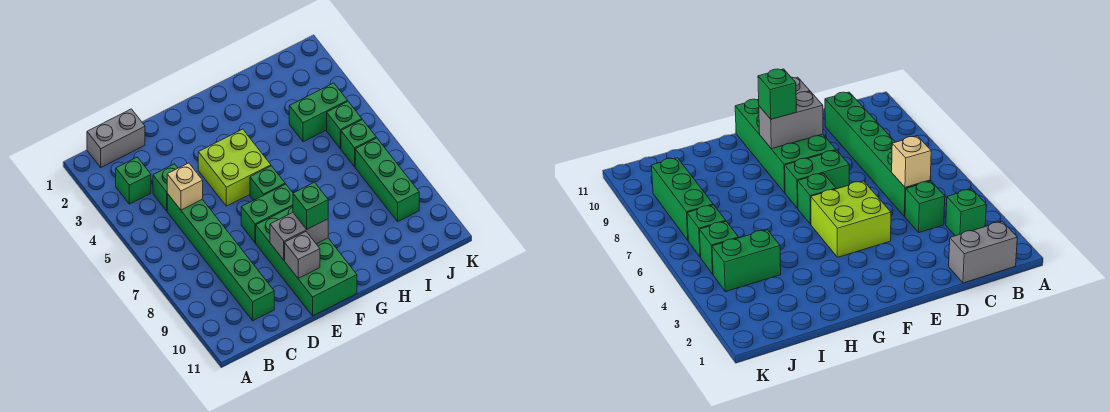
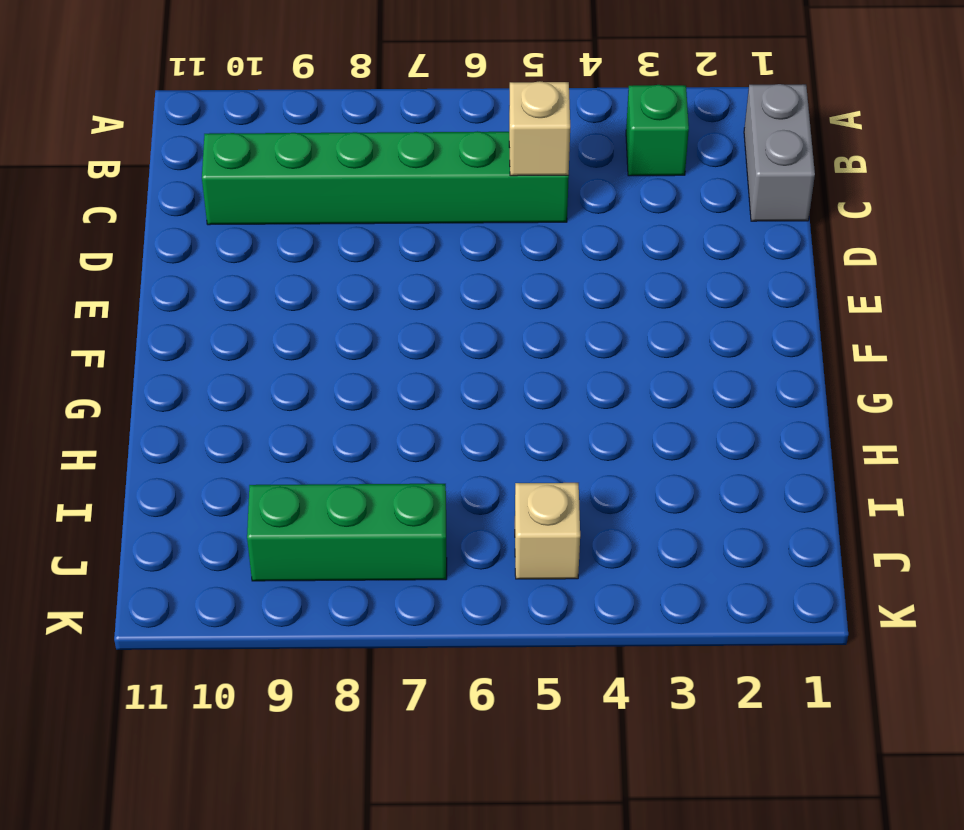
tan 1x1 brick [515,483,580,579] -> green 1x1 brick [327,102,362,148]
none -> green 1x1 brick [153,164,178,211]
none -> lime 2x2 brick [198,129,271,206]
none -> green 1x2 brick [241,184,293,243]

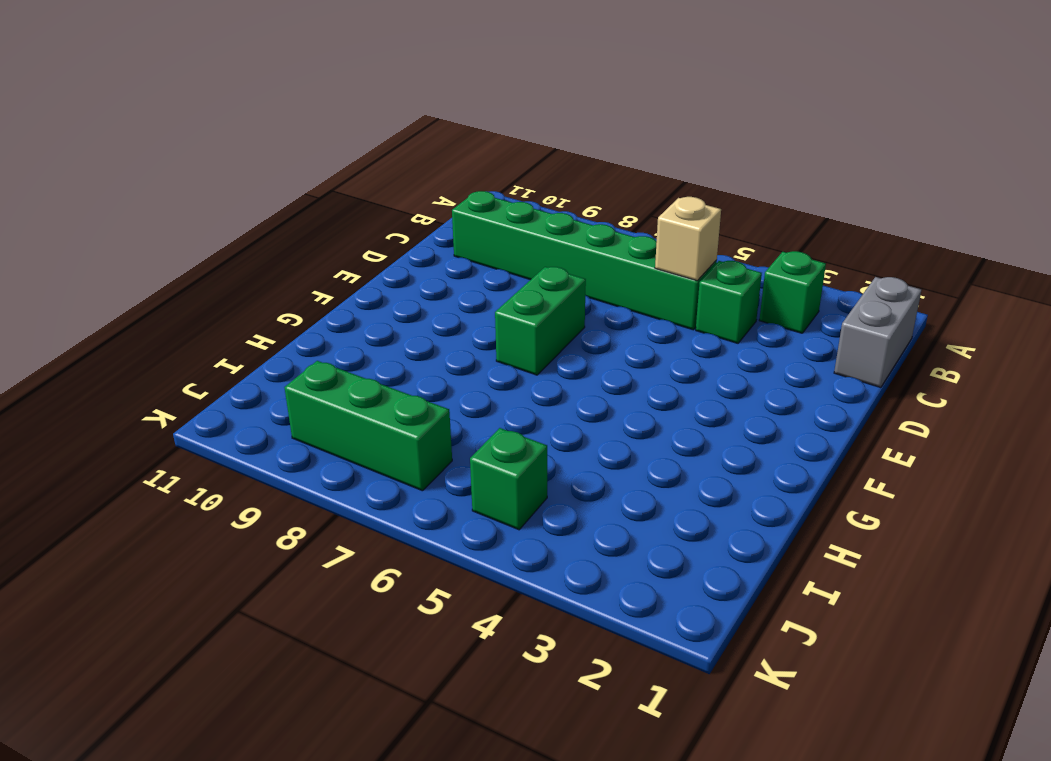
none -> lime 2x2 brick [198,129,271,206]
none -> green 2x4 brick [256,206,357,316]
none -> green 1x1 brick [250,166,285,200]

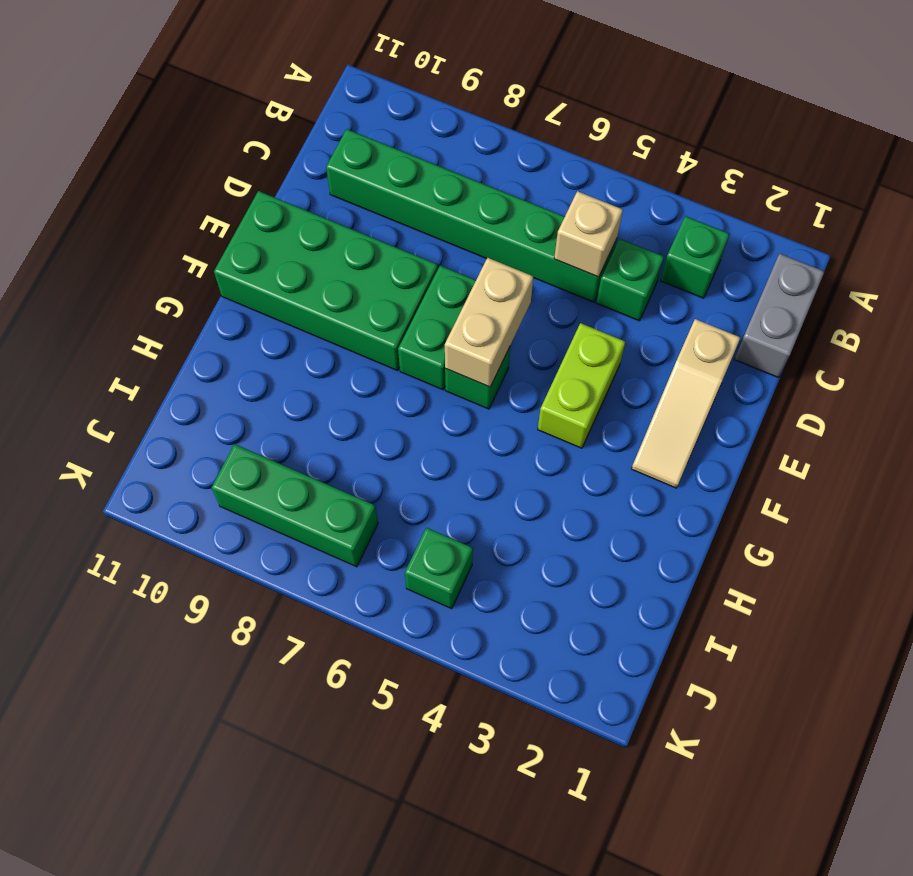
tan 1x3 slope [632,319,740,488] -> none
lime 1x2 brick [538,323,625,448] -> lime 2x2 brick [198,129,271,206]
tan 1x2 brick [445,258,533,387] -> none
none -> green 1x2 brick [289,83,348,142]
none -> green 1x1 brick [341,120,376,167]
none -> grey 1x2 brick [270,213,328,260]

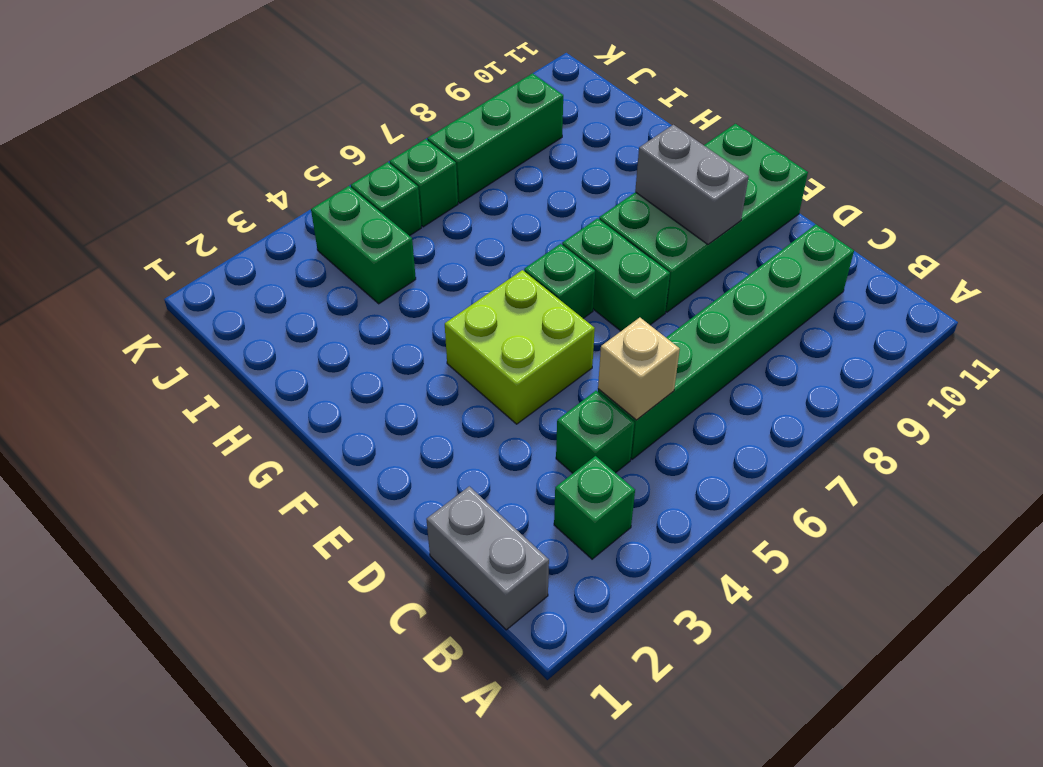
none -> grey 1x1 brick [285,232,320,278]
none -> green 1x1 brick [293,182,328,229]

